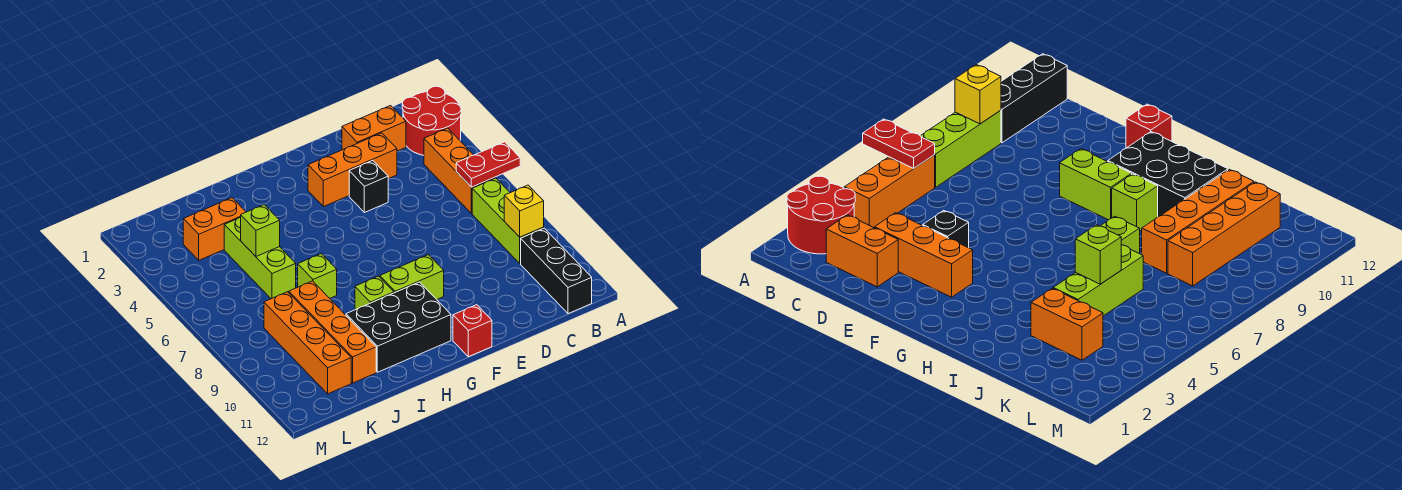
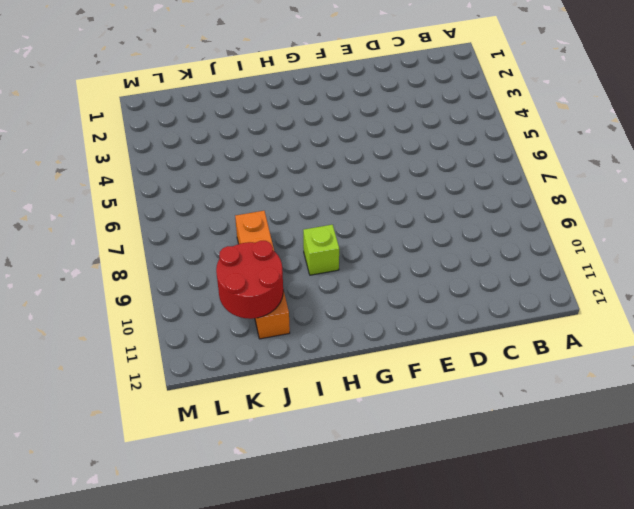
red 2x2 round brick [216,241,283,319] -> red 2x2 round brick moved to [402,86,461,155]
none -> orange 1x3 brick [424,128,495,214]
none -> lime 1x3 brick [472,178,544,263]
none -> black 1x3 brick [521,228,592,314]

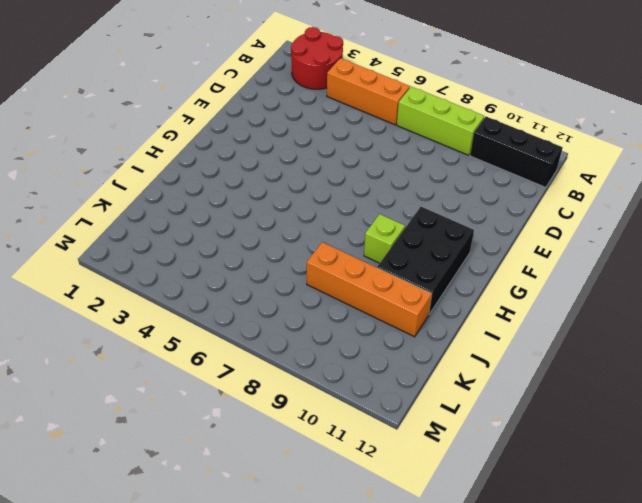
none -> orange 1x2 brick [342,106,406,151]
none -> orange 1x3 brick [308,133,397,207]
none -> black 1x1 brick [349,161,388,213]

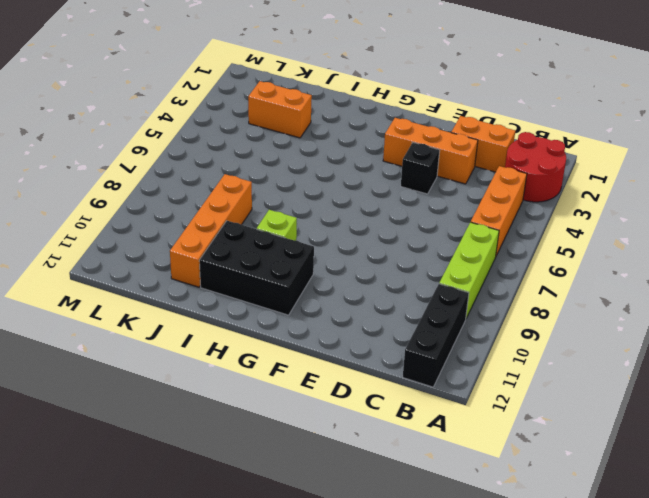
none -> lime 1x2 brick [380,255,444,299]
none -> red 1x1 brick [453,305,492,357]
none -> lime 1x1 brick [298,254,337,298]

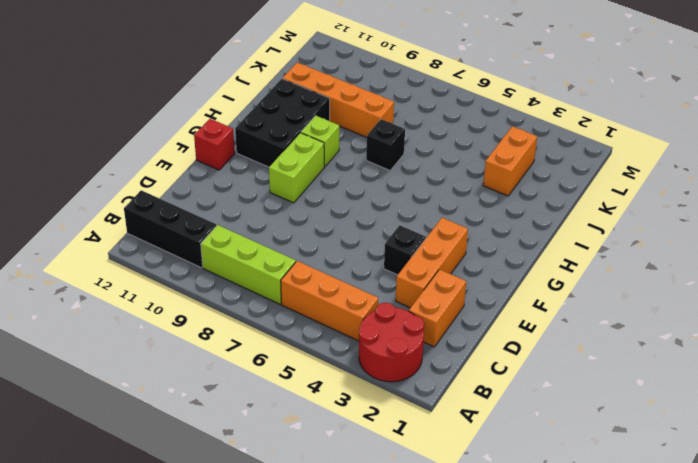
black 1x1 brick [366,119,405,170] -> lime 1x1 brick [298,254,337,298]
none -> lime 1x3 brick [224,217,296,299]
none -> orange 1x4 brick [264,292,351,394]
none -> red 1x2 plate [456,142,520,187]

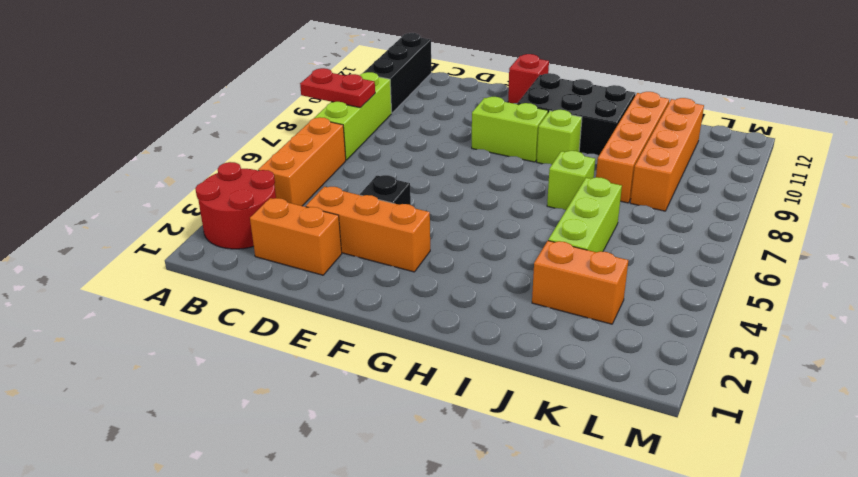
red 1x2 plate [300,68,375,108] -> red 1x2 plate moved to [456,142,520,187]
none -> yellow 1x1 brick [504,185,544,237]
none -> lime 1x1 brick [241,205,280,256]

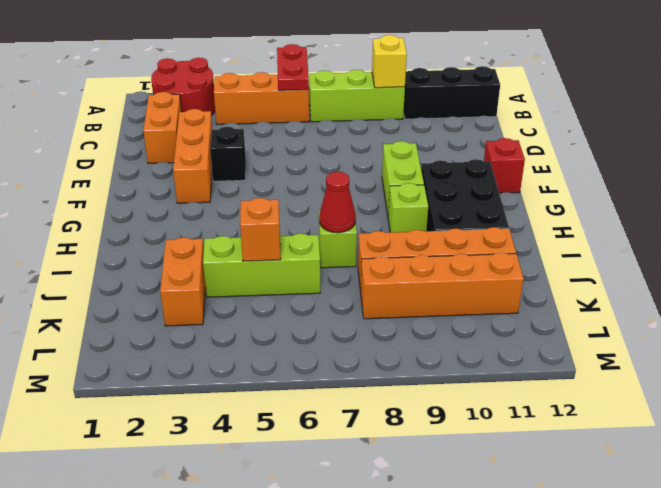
red 1x1 cone [319,172,356,233] -> none
orange 1x1 brick [240,198,281,261] -> lime 1x1 brick [241,205,280,256]

